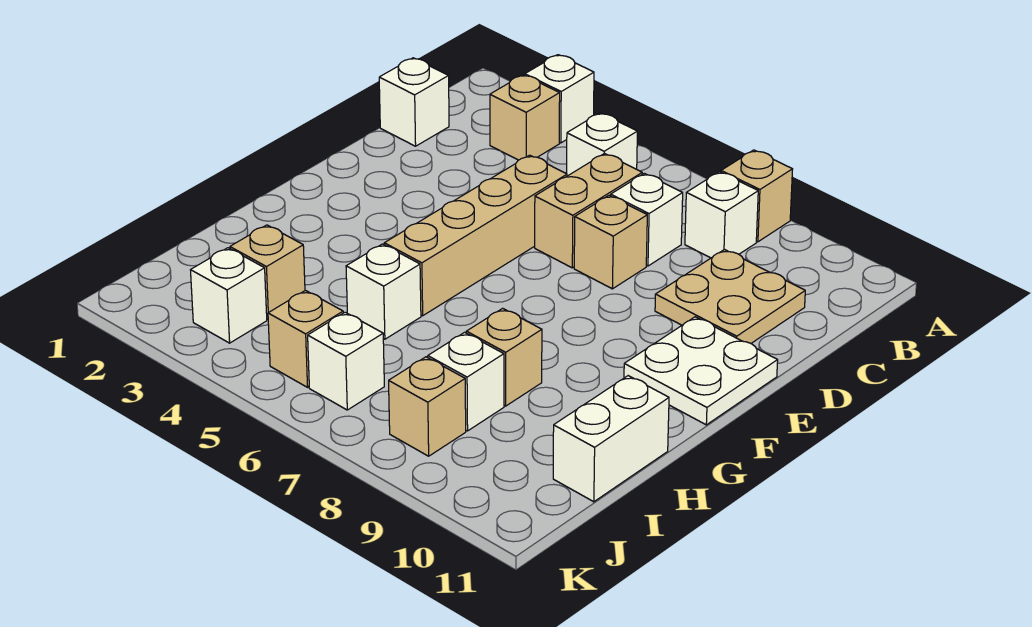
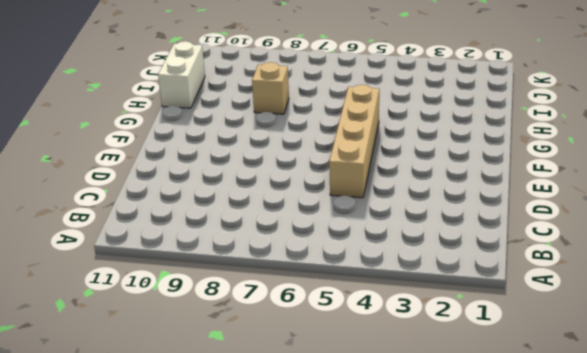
none -> white 1x1 brick [525,55,594,143]
none -> tan 1x1 brick [721,150,793,242]
none -> tan 1x1 brick [490,75,560,160]

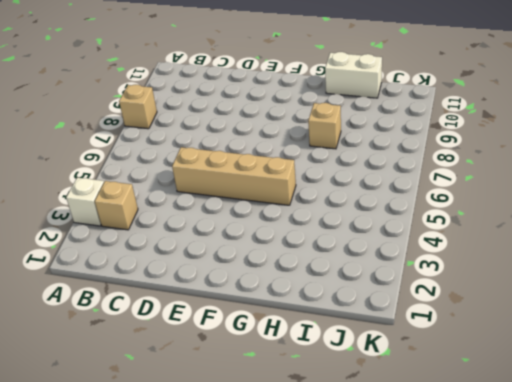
none -> white 1x1 brick [567,113,637,176]
none -> white 1x1 brick [685,172,758,258]
none -> white 1x1 brick [379,58,449,146]

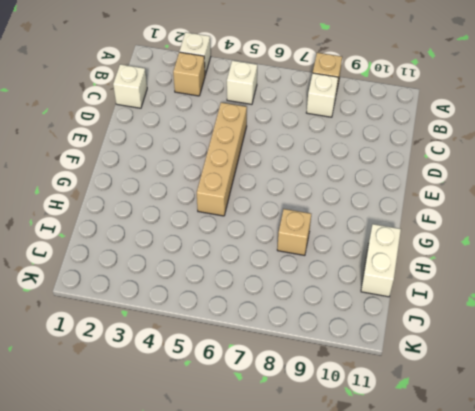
none -> tan 1x2 brick [535,153,642,268]
none -> white 1x1 brick [611,173,683,266]
none -> tan 2x2 plate [655,250,805,343]

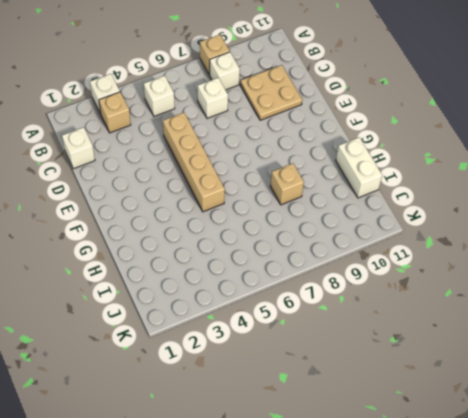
none -> tan 1x2 brick [535,153,642,268]
none -> tan 1x1 brick [574,196,647,289]
none -> white 2x2 plate [624,317,778,425]

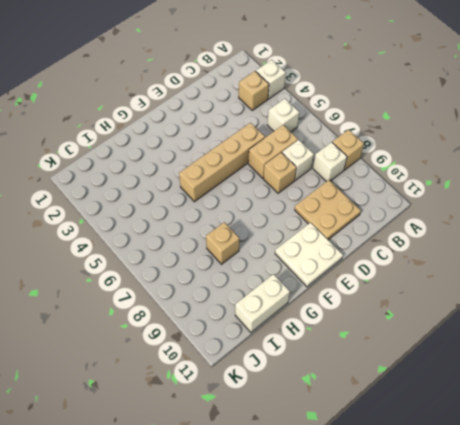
none -> white 1x1 brick [379,58,449,146]
none -> white 1x1 brick [346,244,421,339]
none -> tan 1x1 brick [230,225,305,319]

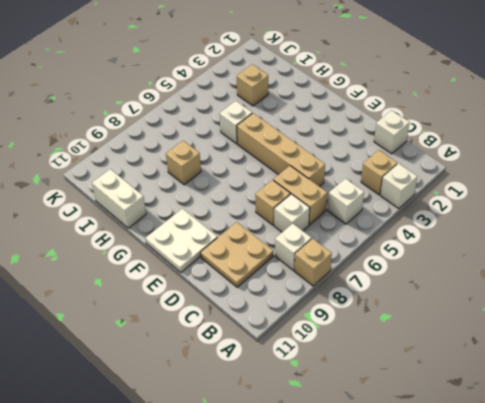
none -> white 1x1 brick [428,332,504,431]
none -> white 1x1 brick [191,248,267,343]
none -> tan 1x1 brick [268,291,343,387]

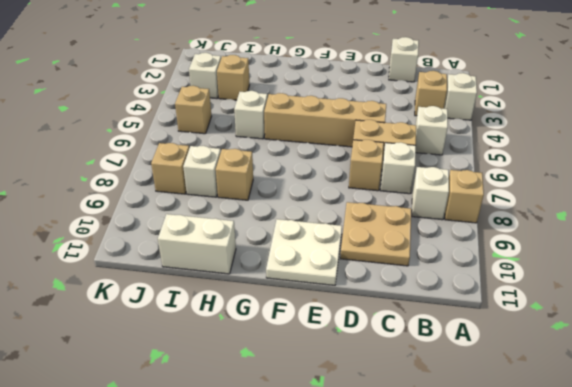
none -> white 1x1 brick [308,312,384,410]

